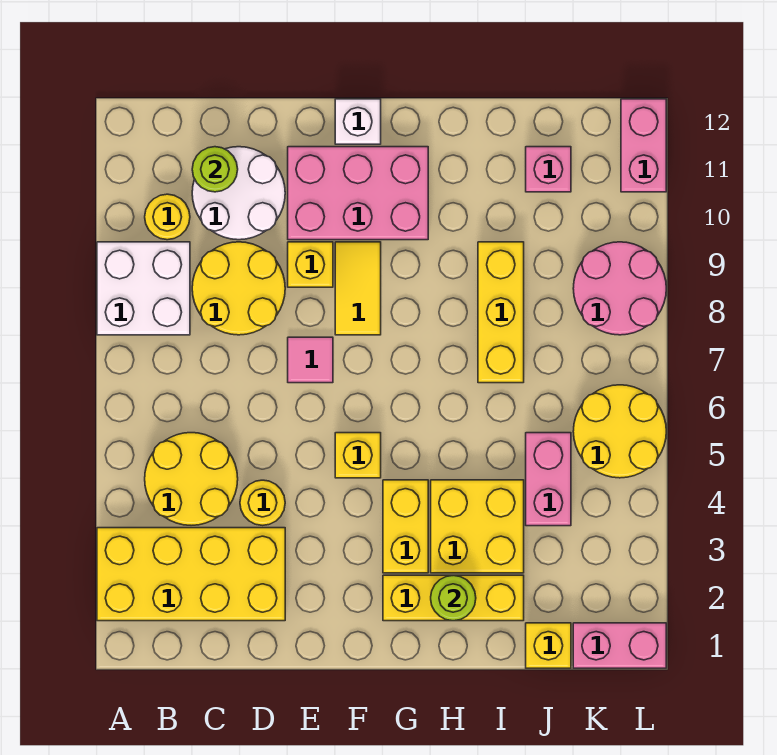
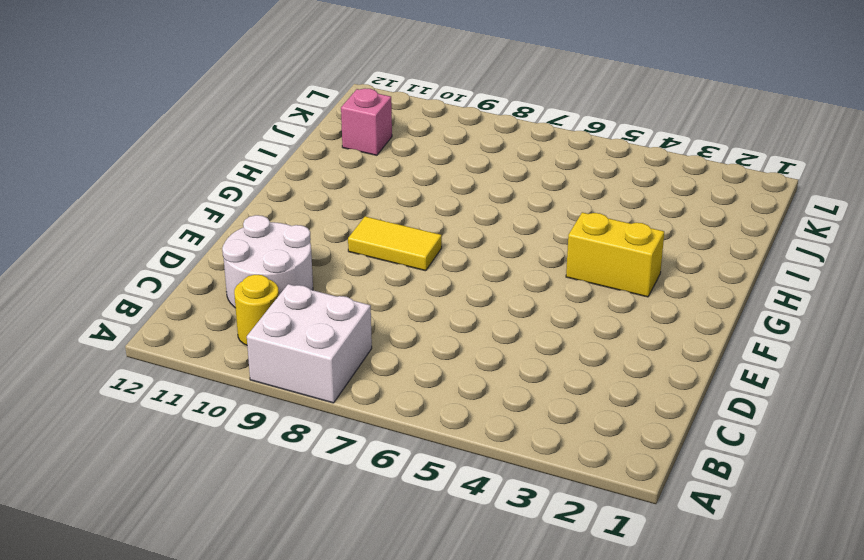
none -> yellow 2x4 brick [97,528,285,621]
none -> yellow 2x2 round brick [145,433,238,525]
none -> yellow 2x2 round brick [192,242,285,335]

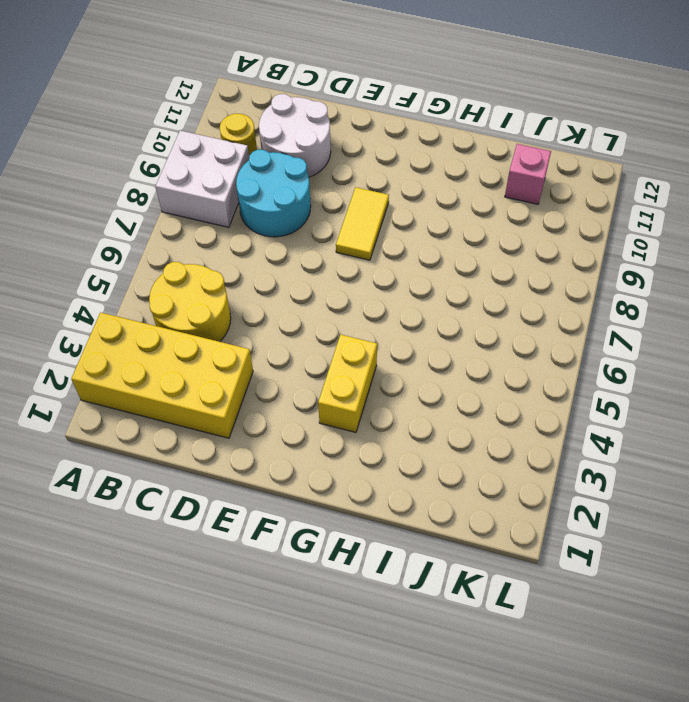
cyan 2x2 round brick [236,150,311,237] -> yellow 2x2 round brick [192,242,285,335]
none -> yellow 1x1 round brick [240,480,285,525]
none -> pink 1x1 tile [288,337,333,383]
none -> yellow 1x1 brick [288,242,333,287]

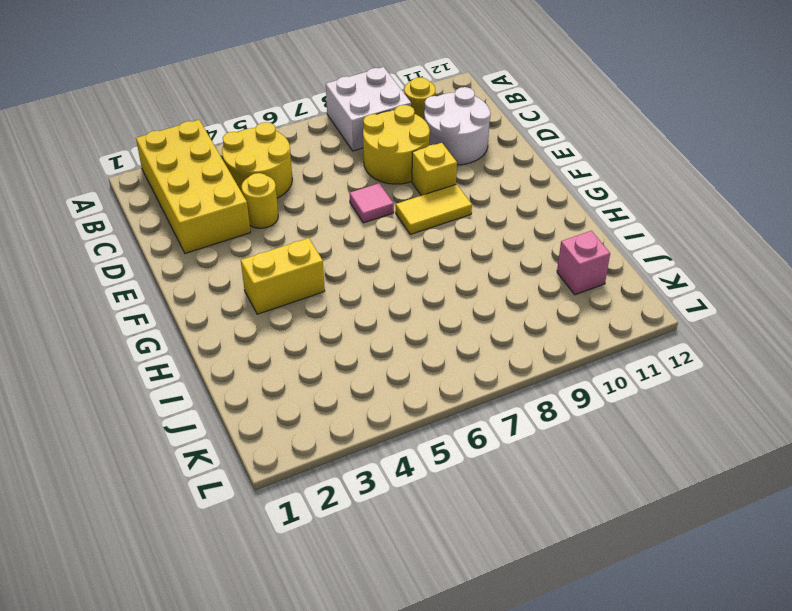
none -> pink 2x3 brick [288,147,428,240]
none -> yellow 1x1 brick [335,433,381,478]
none -> white 1x1 brick [335,99,381,144]

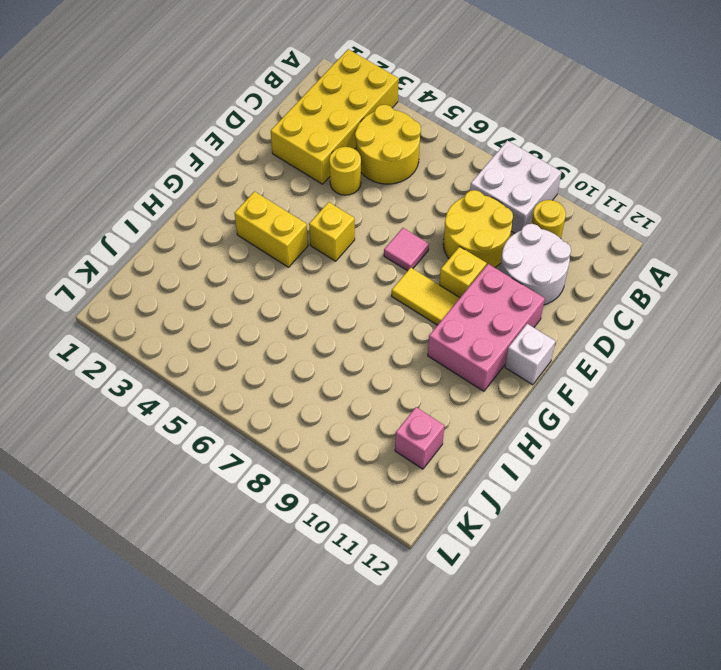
none -> yellow 1x3 brick [383,575,524,621]
none -> yellow 2x2 brick [431,480,524,573]
none -> yellow 1x3 brick [478,242,524,383]

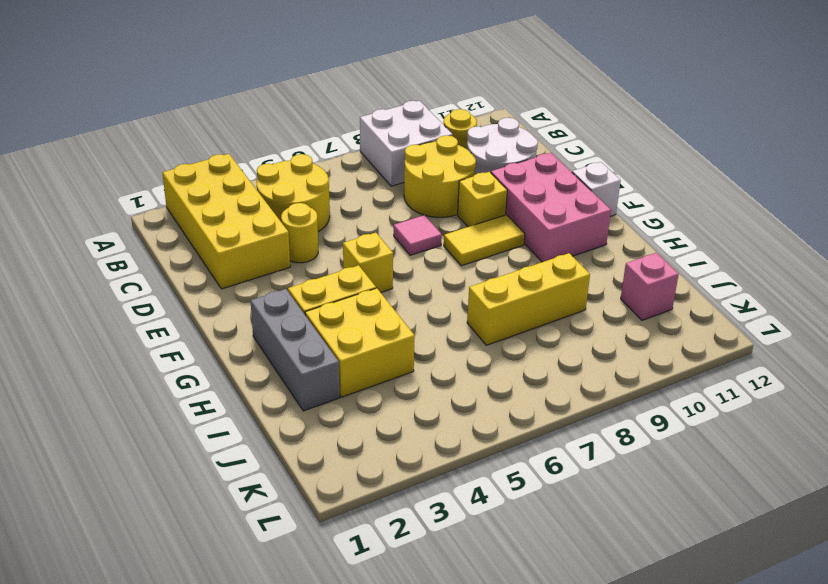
grey 1x3 brick [250,289,340,411] -> yellow 1x3 brick [383,575,524,621]
none -> yellow 1x1 brick [526,623,571,668]
none -> pink 1x2 brick [526,433,571,526]
none -> pink 1x2 brick [573,623,666,668]

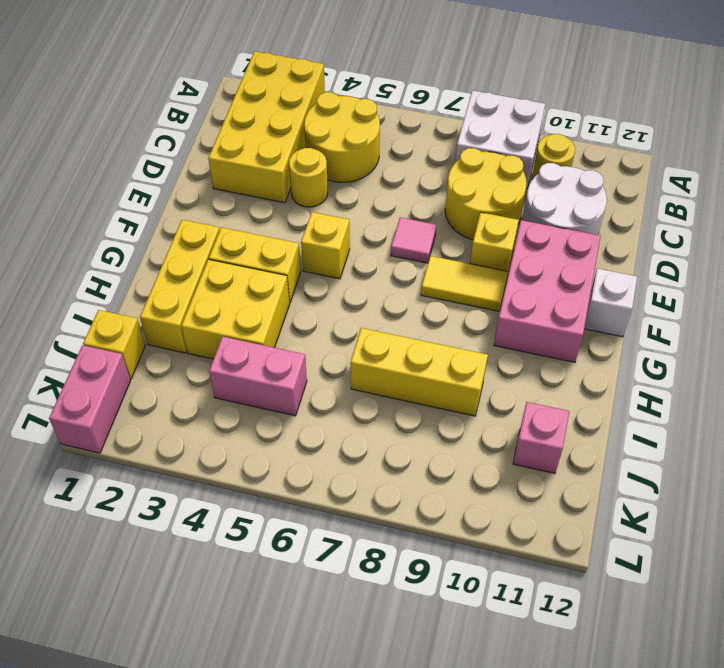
none -> yellow 2x2 round brick [573,385,666,478]
none -> pink 2x2 round brick [573,242,666,335]
none -> pink 1x2 brick [621,99,666,192]

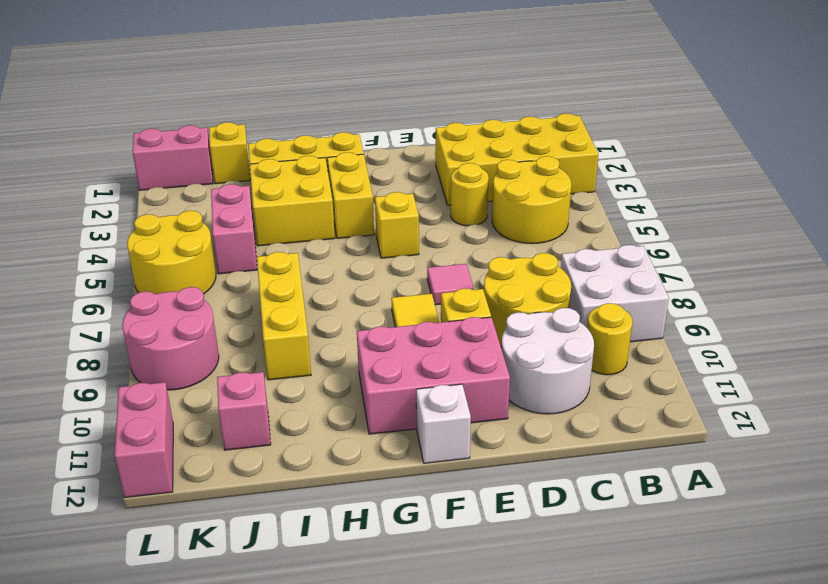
none -> lime 1x1 round brick [192,147,238,192]
none -> lime 1x1 round brick [431,575,476,621]

